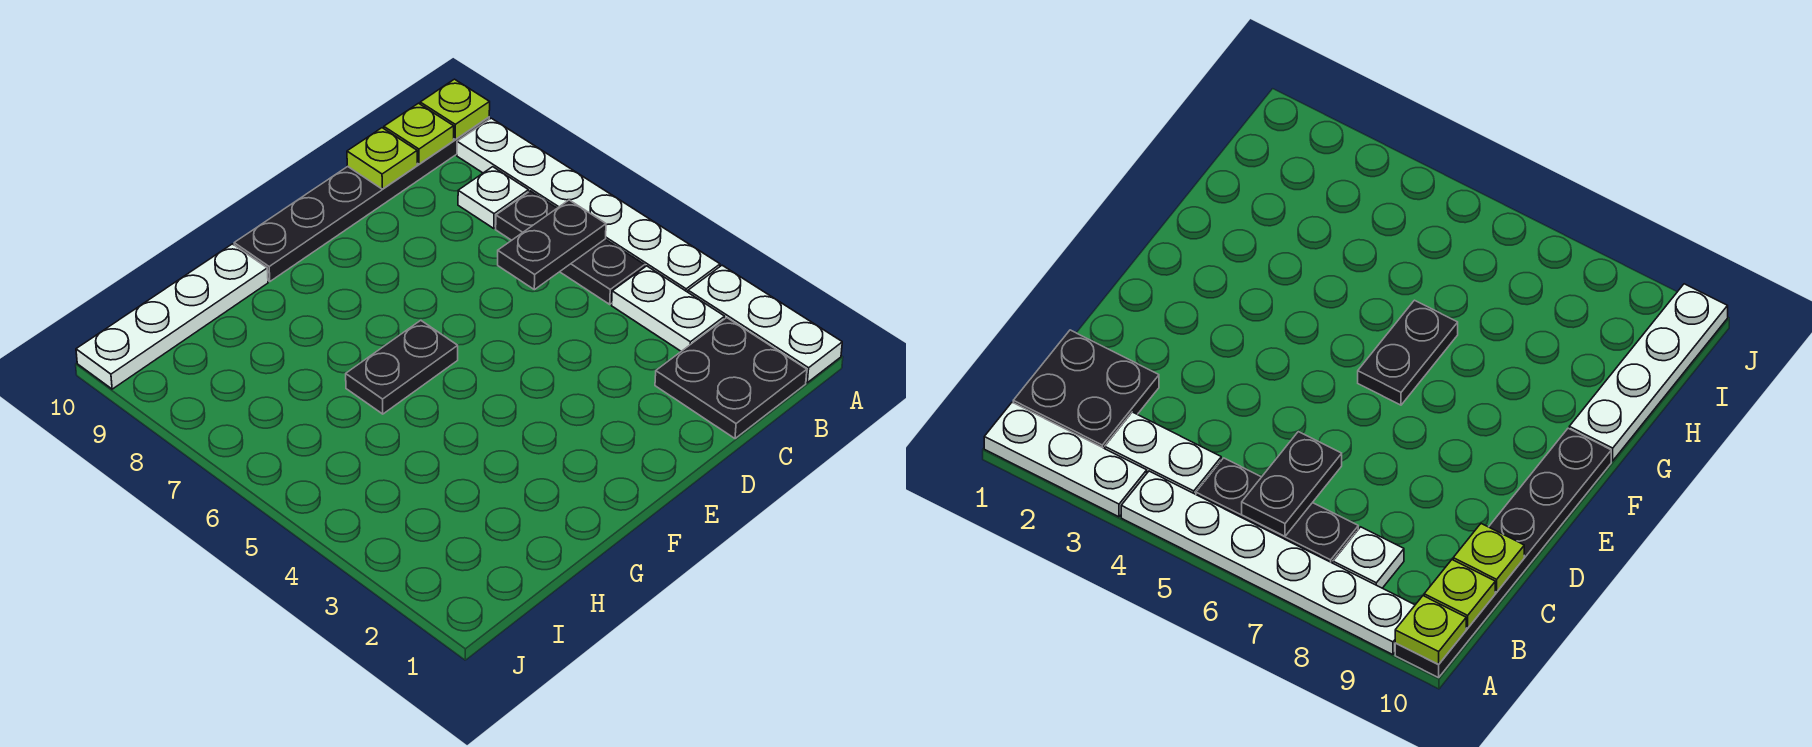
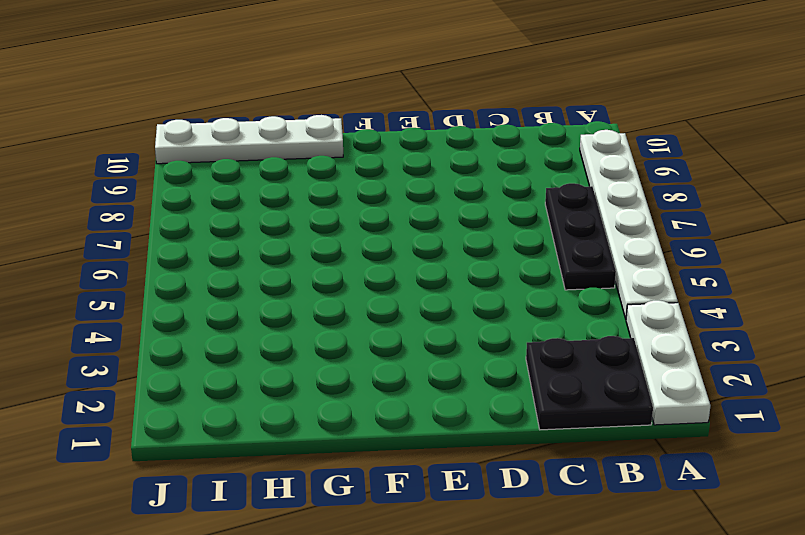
none -> black 1x6 plate [234,117,489,282]
none -> white 1x2 plate [612,266,725,351]
none -> white 1x1 plate [458,167,529,229]

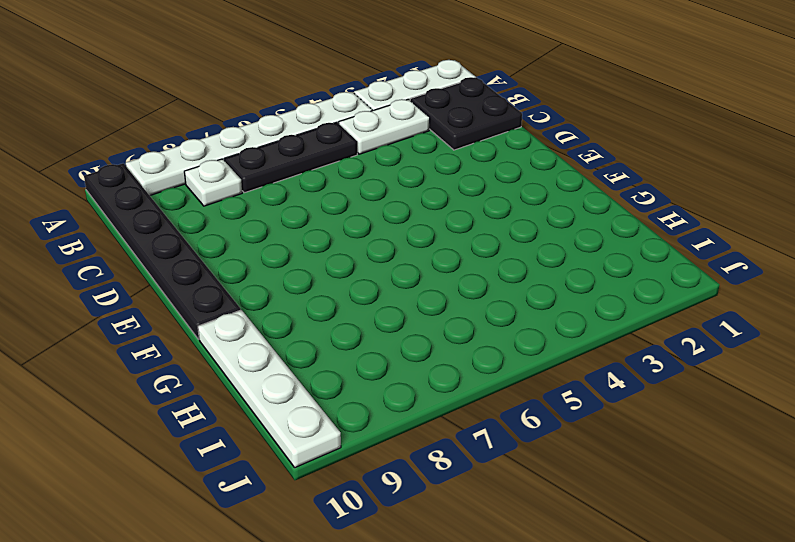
none -> black 1x2 plate [346,320,458,414]
none -> lime 1x1 plate [420,79,490,139]
none -> black 1x2 plate [498,200,606,290]

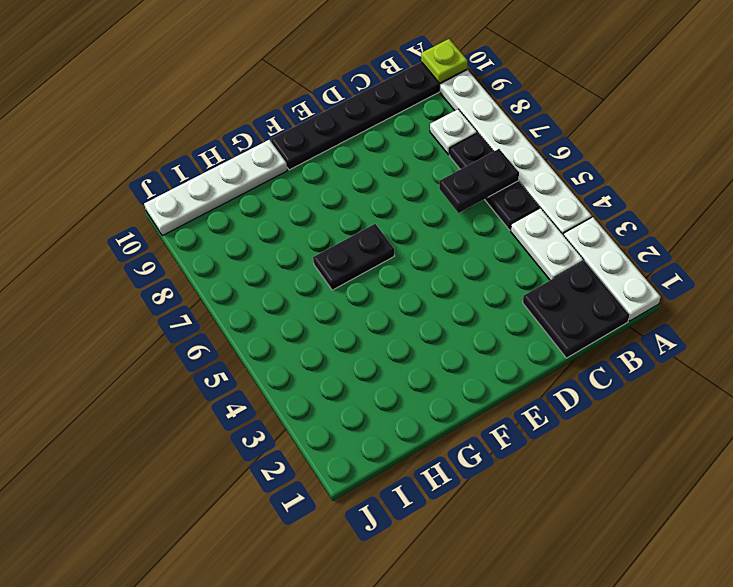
none -> lime 1x1 plate [384,103,454,164]
none -> lime 1x1 plate [347,128,417,189]

